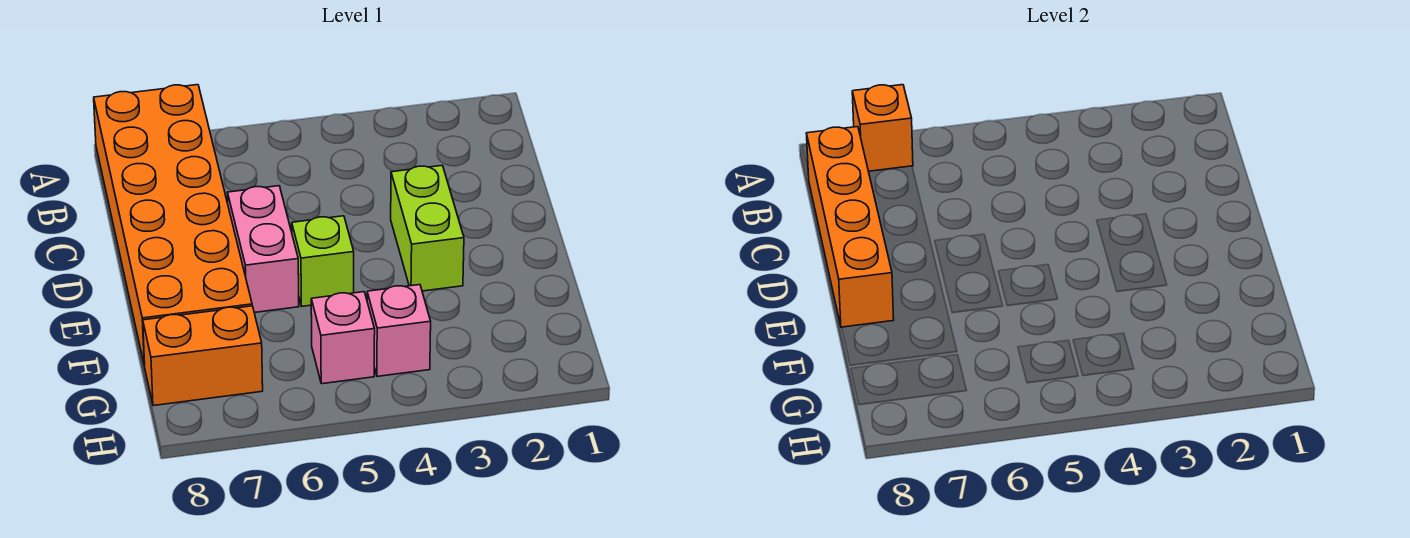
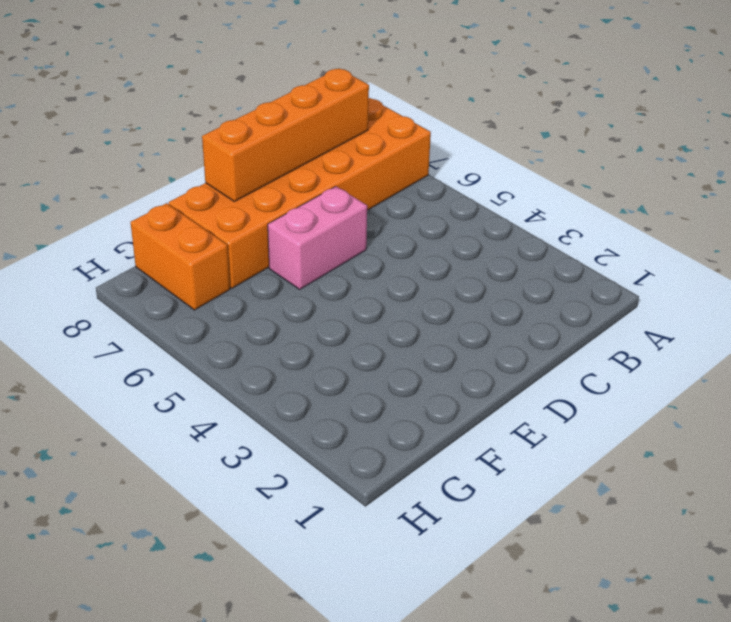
none -> lime 1x2 brick [391,166,464,291]
none -> lime 1x1 brick [292,216,354,306]

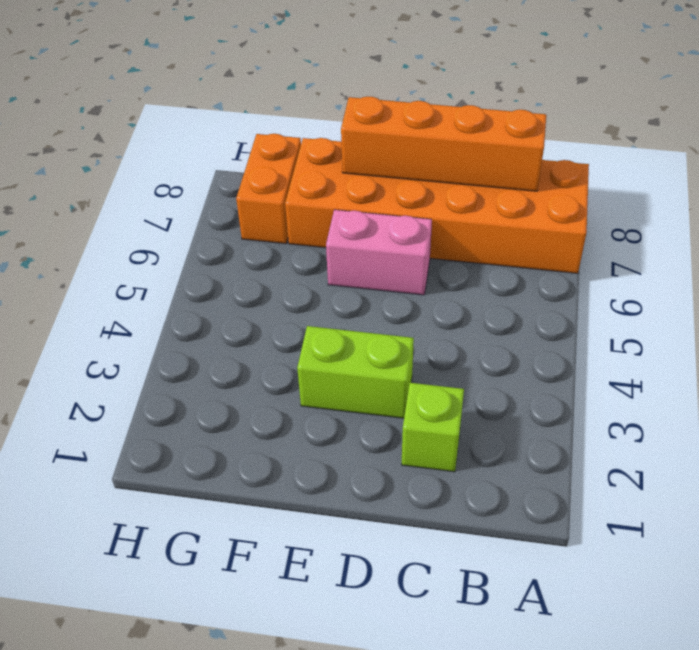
lime 1x1 brick [402,383,464,472] -> lime 1x1 brick moved to [292,216,354,306]
none -> pink 1x1 brick [367,285,431,376]
none -> pink 1x1 brick [311,292,375,384]

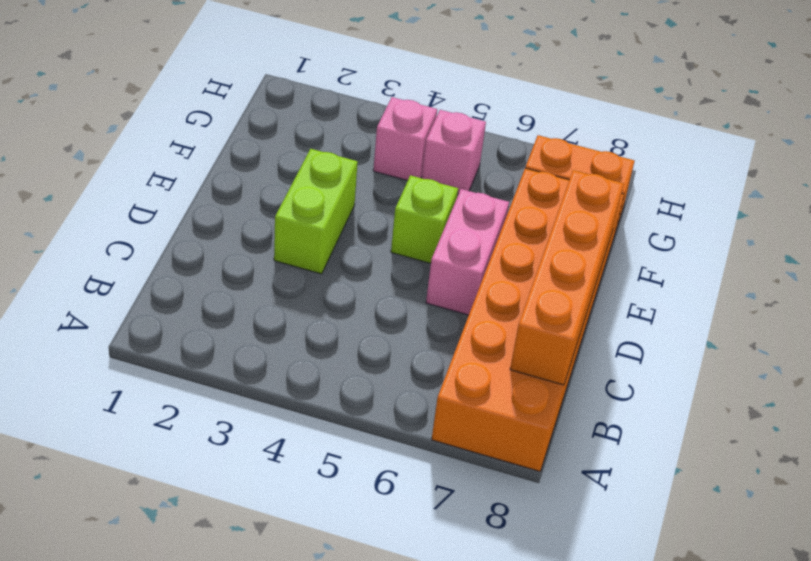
none -> orange 1x1 brick [852,85,913,171]

